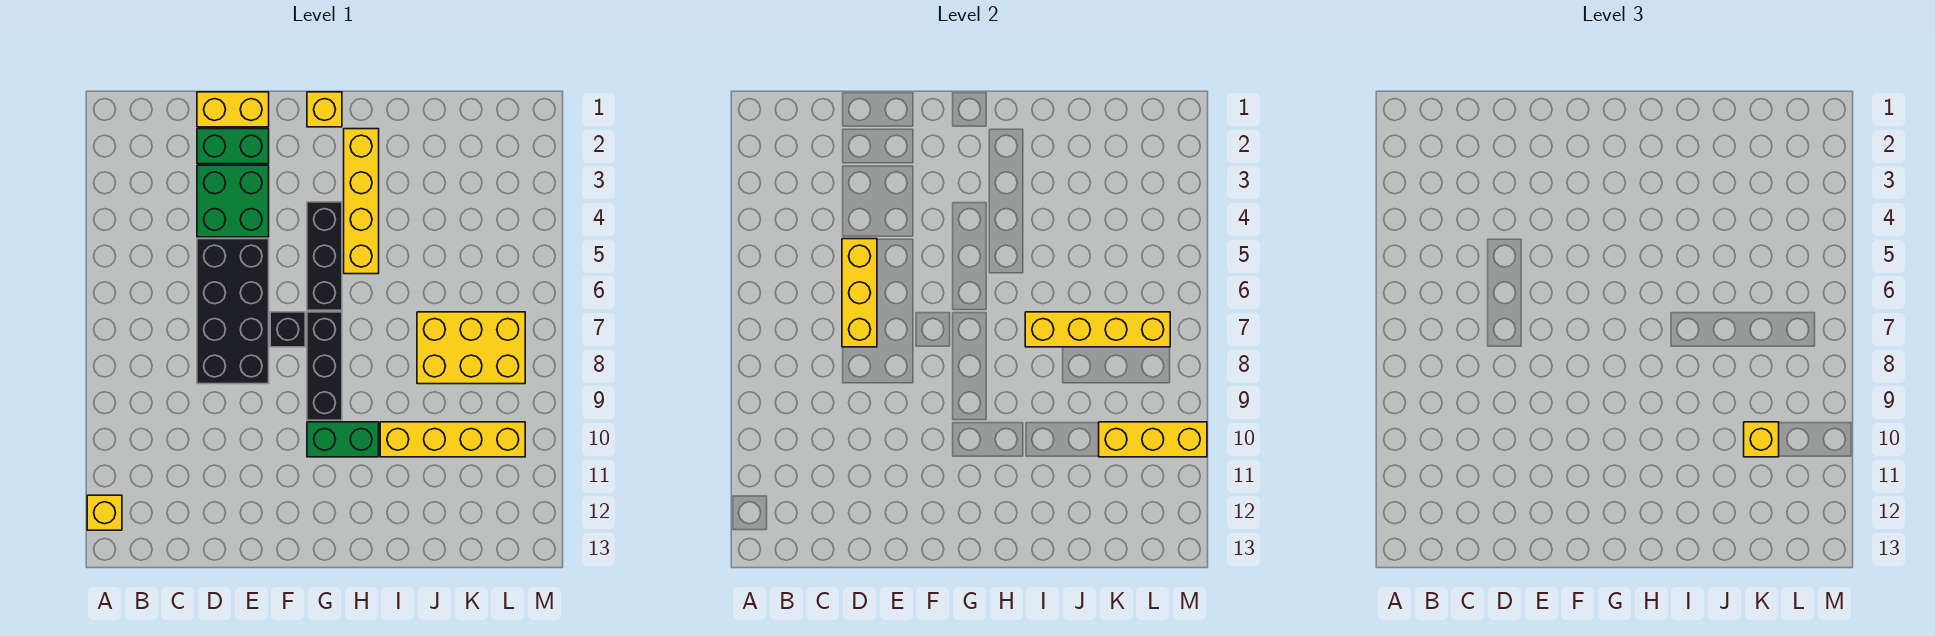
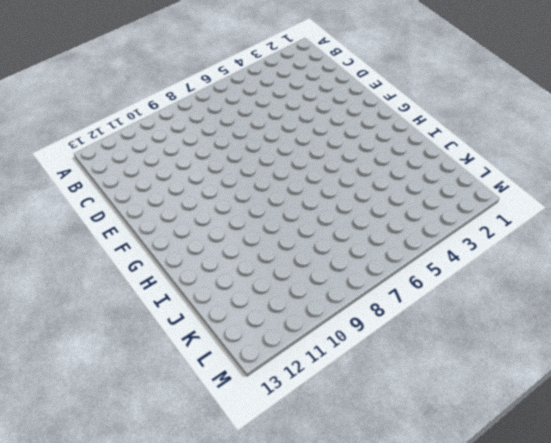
none -> yellow 1x1 brick [87,495,122,530]
none -> yellow 1x2 brick [197,92,269,127]
none -> green 1x2 brick [197,129,269,164]

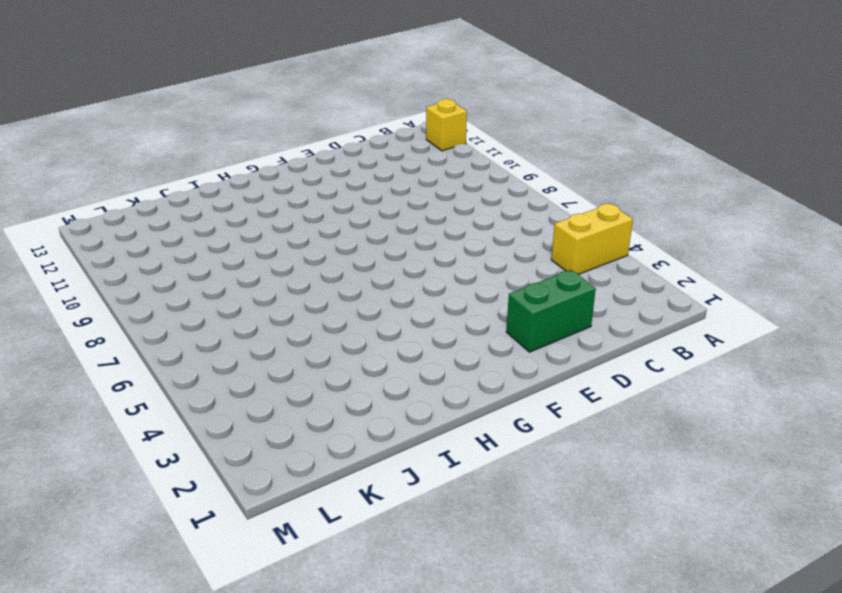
yellow 1x2 brick [551,204,633,274] -> yellow 1x2 brick moved to [197,92,269,127]
none -> green 2x2 brick [197,165,269,237]
none -> black 2x4 brick [197,239,269,384]
none -> black 1x1 brick [270,312,305,347]

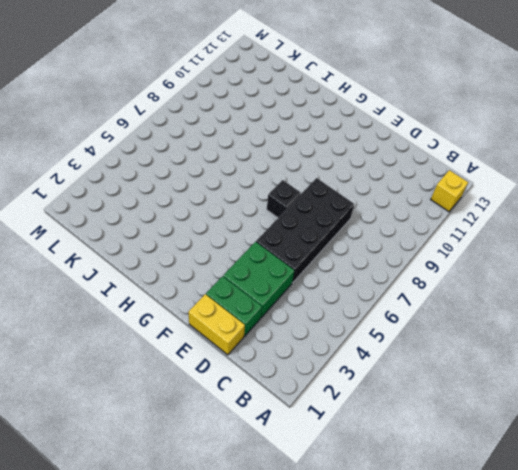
none -> yellow 1x1 brick [307,92,342,127]
none -> black 1x3 brick [307,202,342,310]
none -> black 1x3 brick [307,312,342,420]

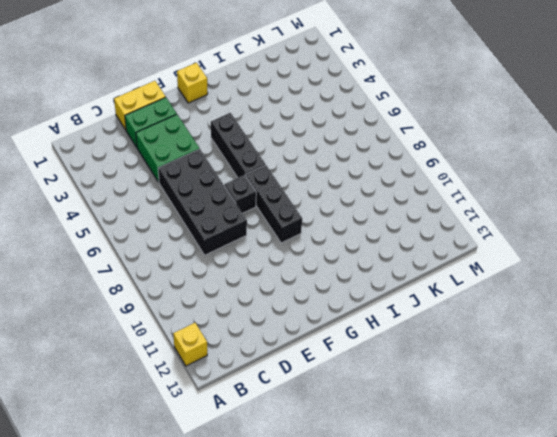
none -> green 1x2 brick [307,422,379,457]
none -> yellow 1x4 brick [344,129,379,274]
none -> yellow 1x4 brick [380,422,525,457]

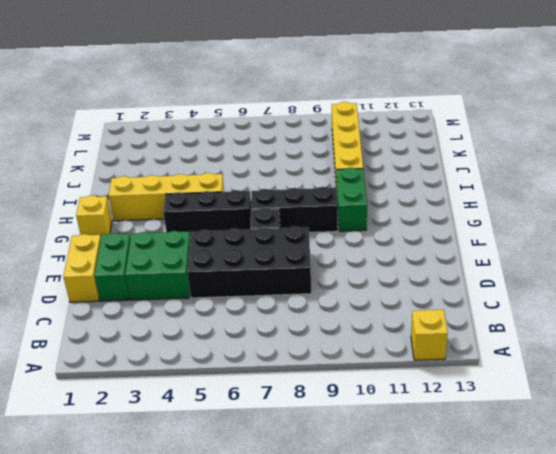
none -> yellow 2x3 brick [417,312,525,384]
none -> yellow 1x3 brick [842,239,877,347]
none -> yellow 1x4 brick [1025,312,1170,347]

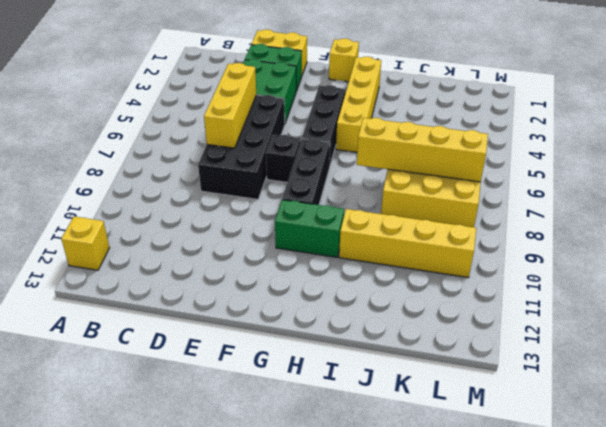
none -> yellow 1x3 brick [1099,422,1207,457]
none -> yellow 1x1 brick [1744,422,1779,457]

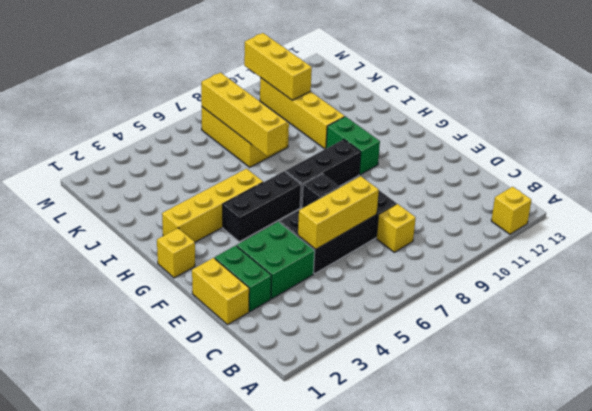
yellow 1x1 brick [376,204,416,252] -> yellow 1x1 brick moved to [1744,422,1779,457]

